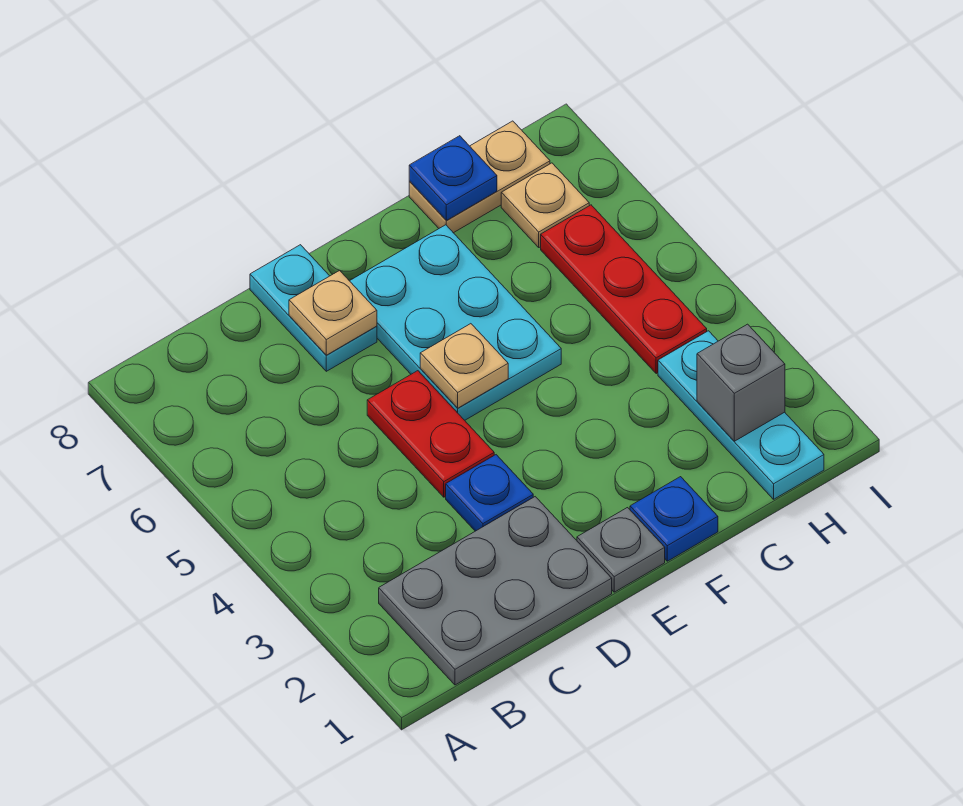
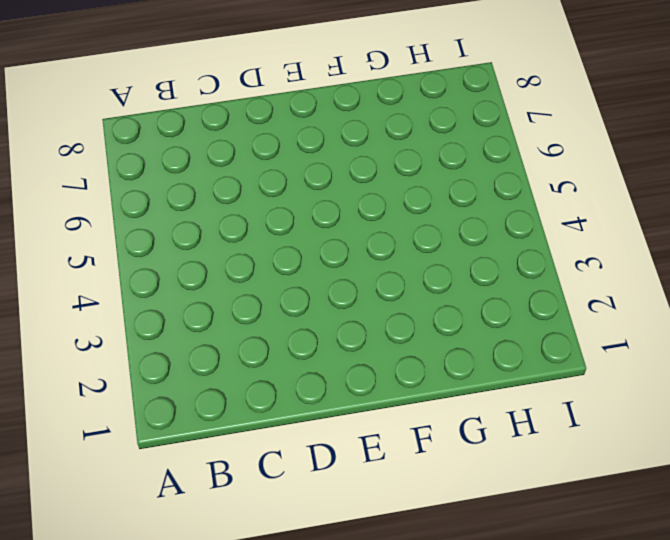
none -> grey 2x3 plate [379,497,612,685]
none -> blue 1x1 plate [446,455,533,531]
none -> red 1x2 plate [367,371,494,497]

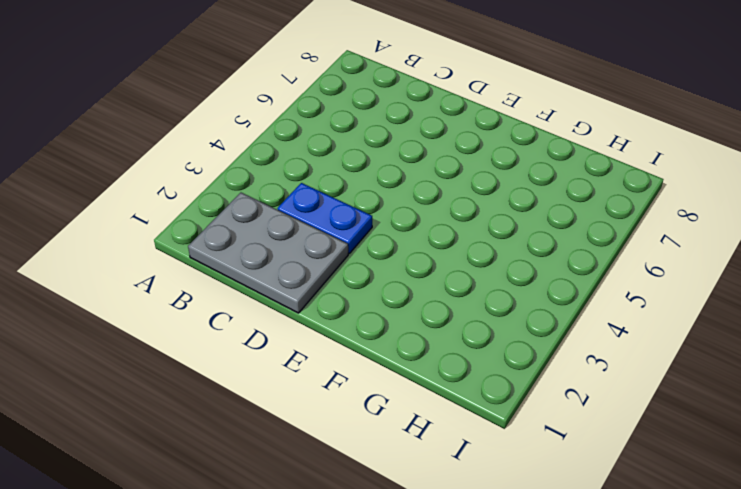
blue 1x2 plate [277,183,372,254] -> blue 1x1 plate [446,455,533,531]
none -> red 1x2 plate [367,371,494,497]
none -> cyan 1x2 plate [250,245,377,371]
none -> grey 1x1 plate [577,508,665,592]

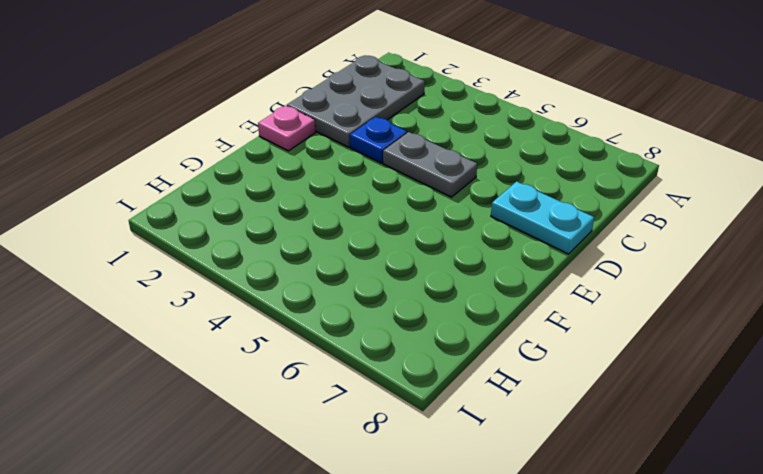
grey 1x2 plate [383,132,477,197] -> red 1x2 plate [367,371,494,497]
pink 1x1 plate [258,106,316,151] -> grey 1x1 plate [577,508,665,592]
none -> cyan 2x3 plate [350,225,561,420]
none -> blue 1x1 plate [630,477,718,561]
none -> tan 1x2 plate [409,121,550,233]

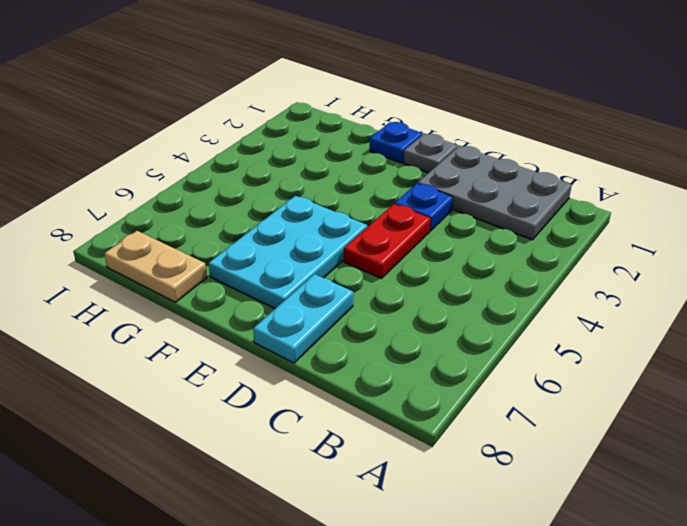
none -> cyan 1x3 plate [658,331,824,499]
none -> red 1x3 plate [541,205,707,374]
none -> tan 1x1 plate [501,163,589,247]

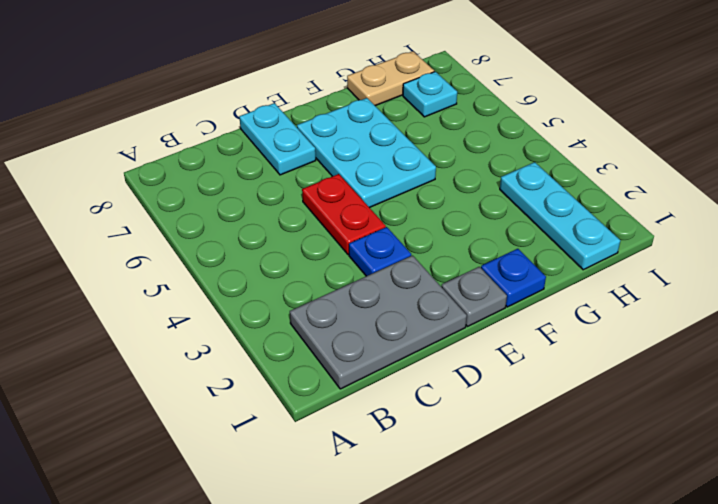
cyan 1x1 plate [403,72,457,117] -> tan 1x1 plate [501,163,589,247]
none -> red 1x3 plate [541,205,707,374]
none -> tan 1x1 plate [289,270,377,355]
none -> tan 1x1 plate [420,324,508,408]

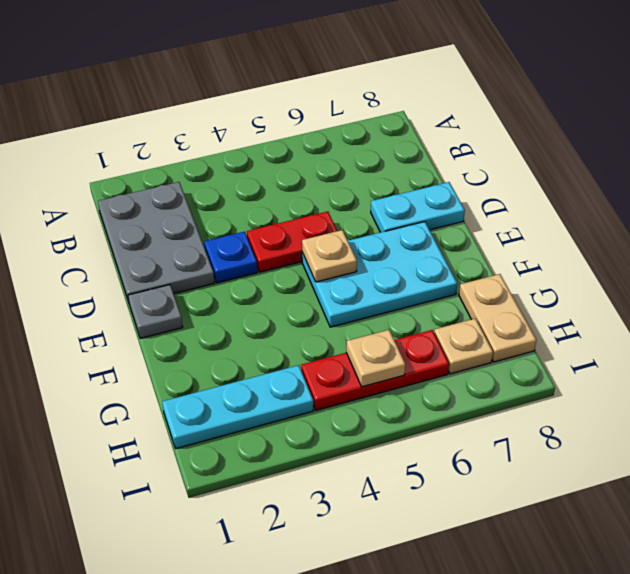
tan 1x1 plate [346,330,405,387] -> tan 1x1 plate moved to [289,270,377,355]
none -> blue 1x1 plate [630,477,718,561]
none -> blue 1x1 plate [409,136,497,220]
none -> grey 1x1 brick [697,324,785,441]

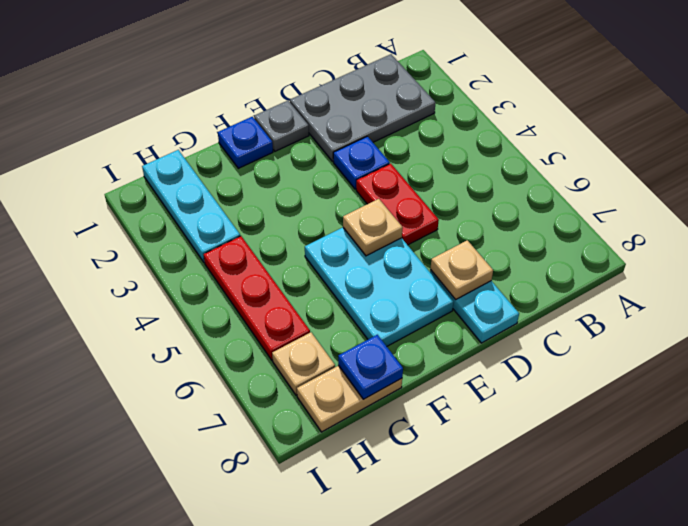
none -> grey 1x1 brick [697,324,785,441]

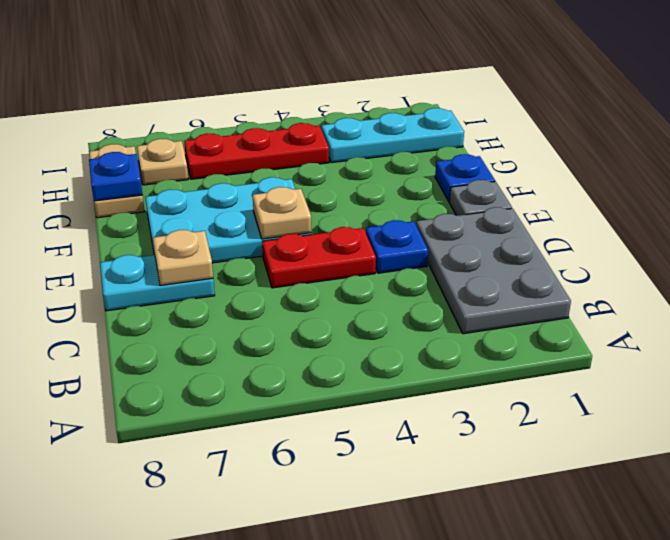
none -> grey 1x1 brick [697,324,785,441]

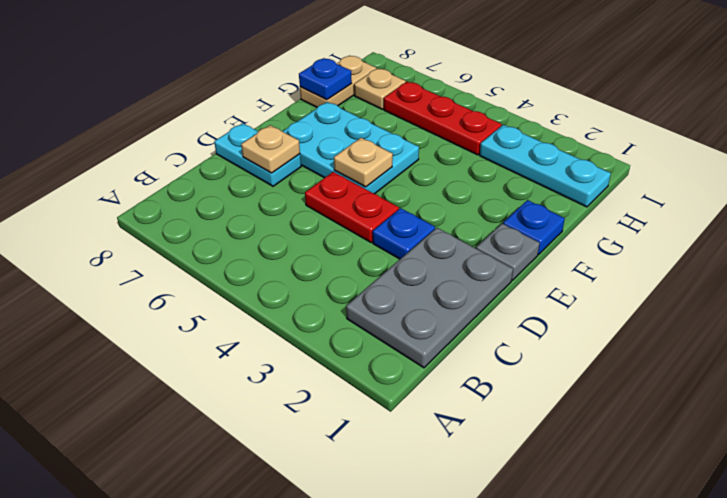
none -> grey 1x1 brick [697,324,785,441]

